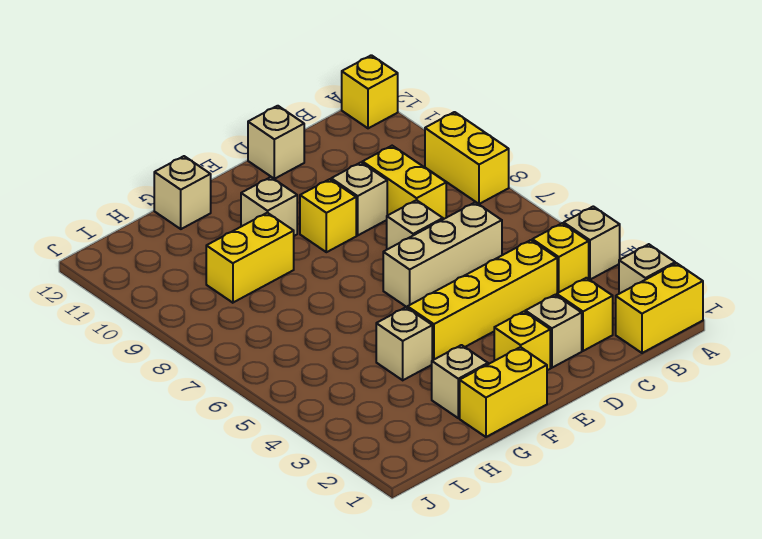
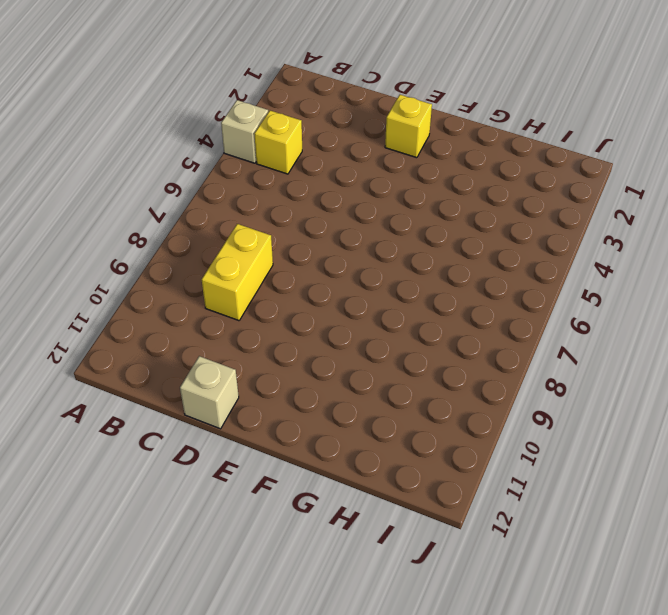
none -> yellow 1x2 brick [616,263,703,353]
none -> tan 1x1 brick [619,244,675,294]
none -> yellow 1x2 brick [425,112,509,204]

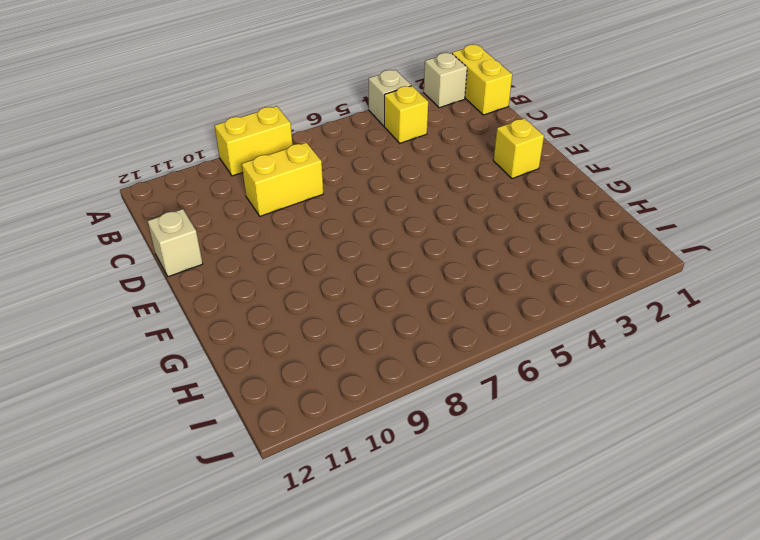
none -> yellow 1x1 brick [342,55,398,128]
none -> yellow 1x1 brick [557,278,613,351]
none -> yellow 1x4 brick [408,240,557,360]

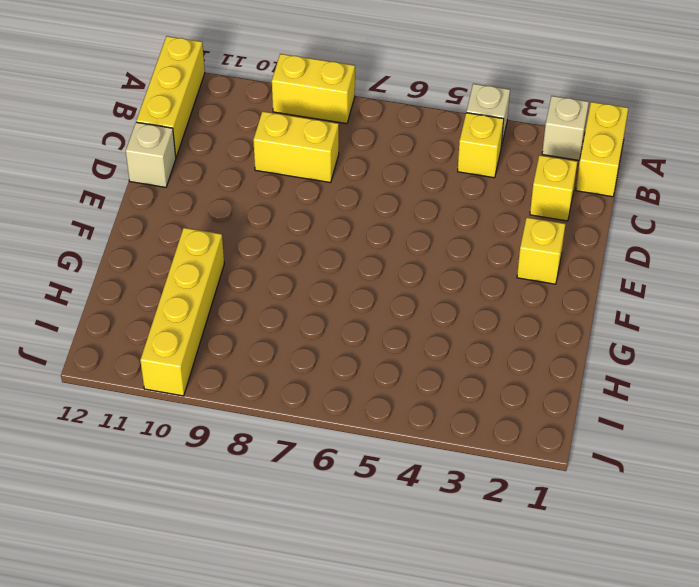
yellow 1x3 brick [136,36,205,157] -> yellow 1x1 brick [342,55,398,128]
yellow 1x4 brick [140,228,224,396] -> yellow 1x4 brick moved to [408,240,557,360]
none -> tan 1x3 brick [383,202,502,308]
none -> tan 1x1 brick [525,295,582,368]
none -> tan 1x1 brick [387,200,443,249]

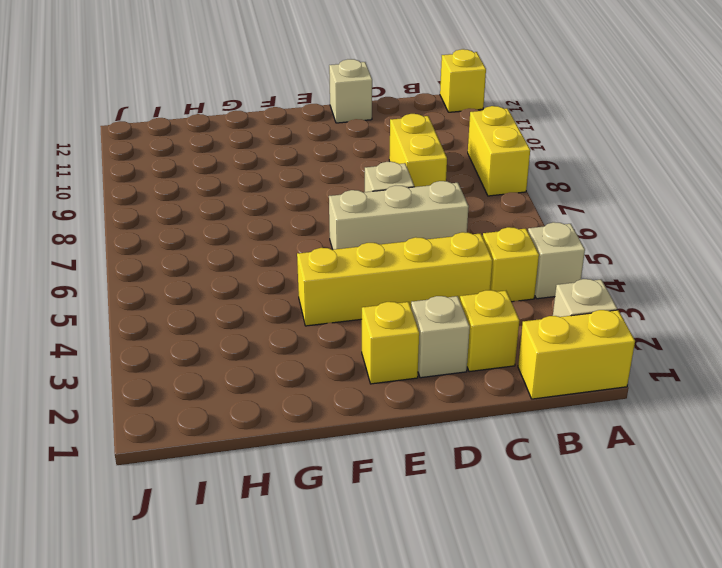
none -> tan 1x1 brick [331,162,387,235]
none -> yellow 1x1 brick [300,179,356,252]
none -> yellow 1x2 brick [460,347,547,437]

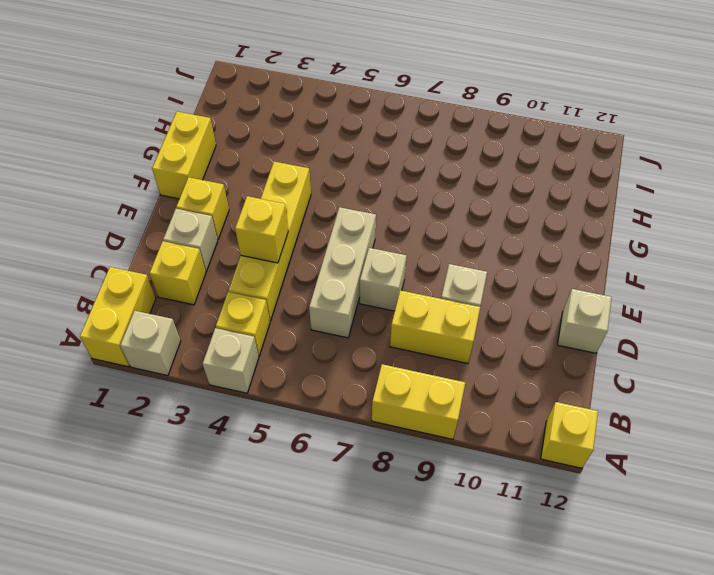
yellow 1x1 brick [235,196,288,263] -> yellow 1x1 brick moved to [300,179,356,252]
none -> tan 1x1 brick [241,177,297,236]
none -> tan 1x1 brick [432,345,488,418]
none -> tan 1x1 brick [376,307,432,380]

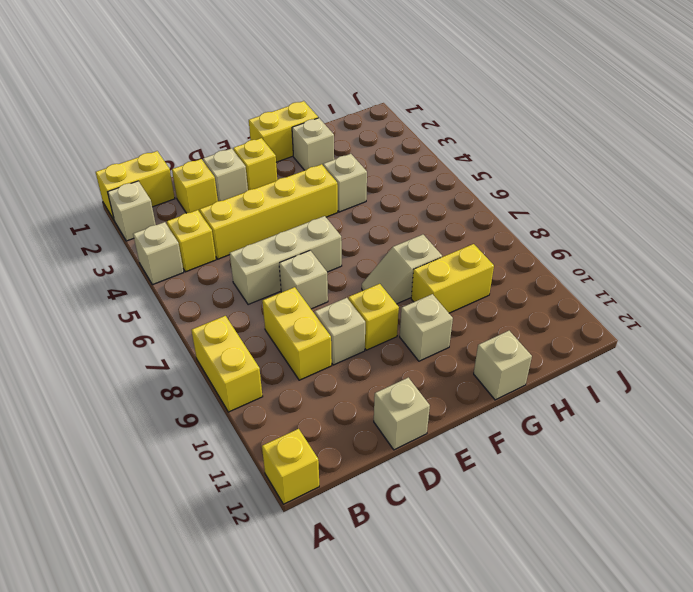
tan 1x2 slope [362,235,442,304] -> none

